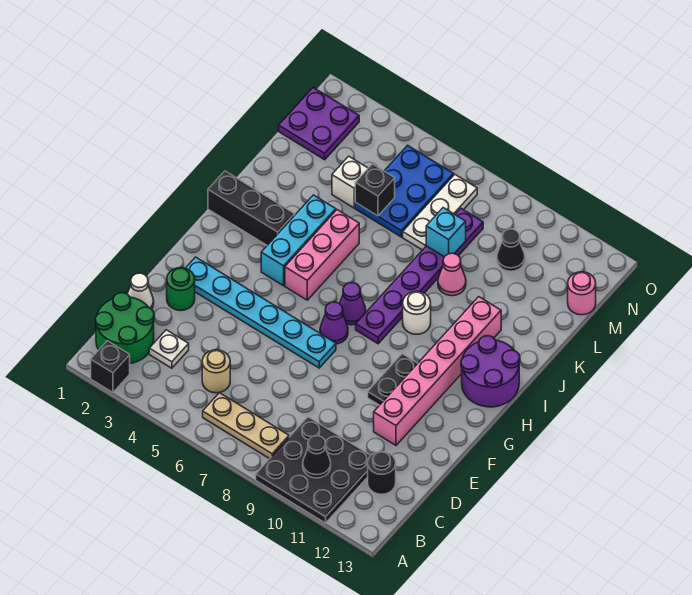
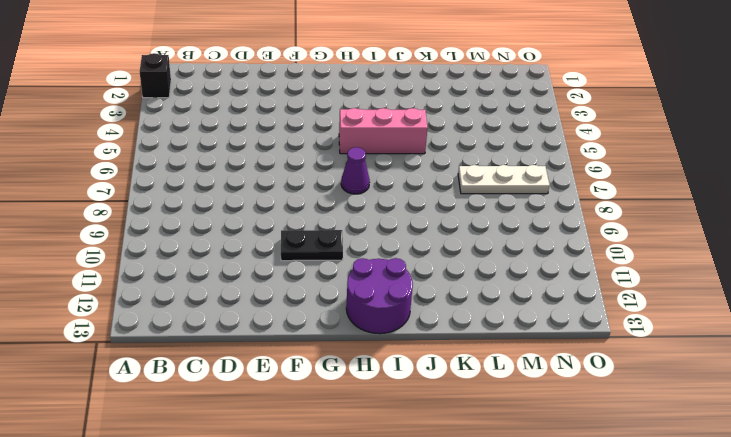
none -> black 3x3 plate [256,417,371,523]
none -> green 2x2 round brick [95,293,154,363]
none -> tan 1x3 plate [203,393,289,459]
none -> white 1x1 plate [149,330,189,368]

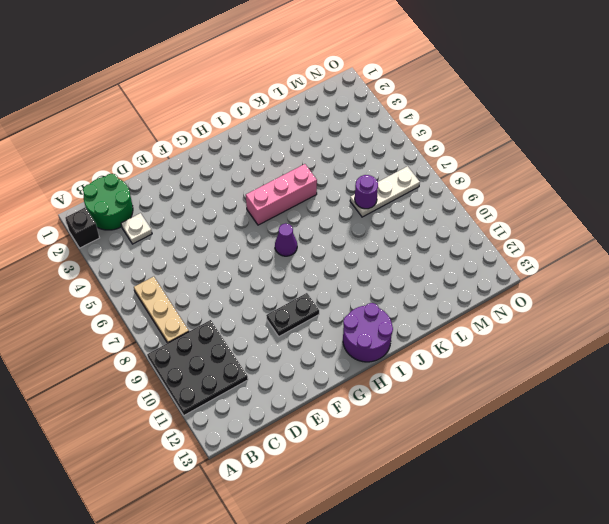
purple 1x1 round brick [355,175,378,209] -> none
none -> tan 1x1 round brick [202,350,230,393]
none -> black 1x1 round brick [368,451,396,494]
none -> white 1x1 cone [127,273,154,309]
none -> green 1x1 round brick [167,268,195,311]

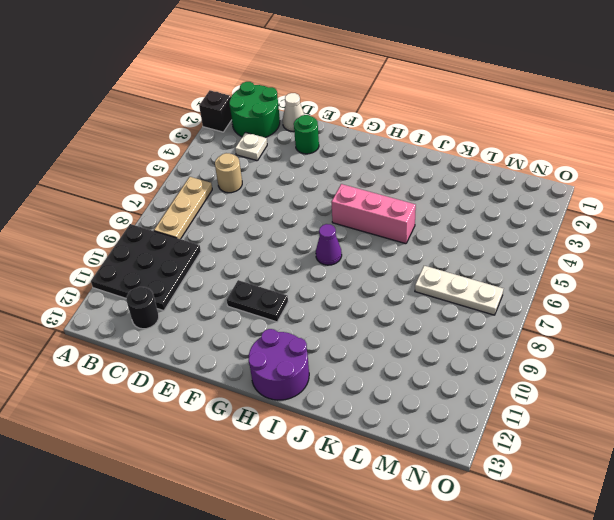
none -> pink 1x6 brick [374,297,501,445]
none -> cyan 1x6 plate [186,257,336,368]
none -> purple 1x1 cone [320,302,348,344]
none -> cyan 1x3 brick [261,195,336,286]

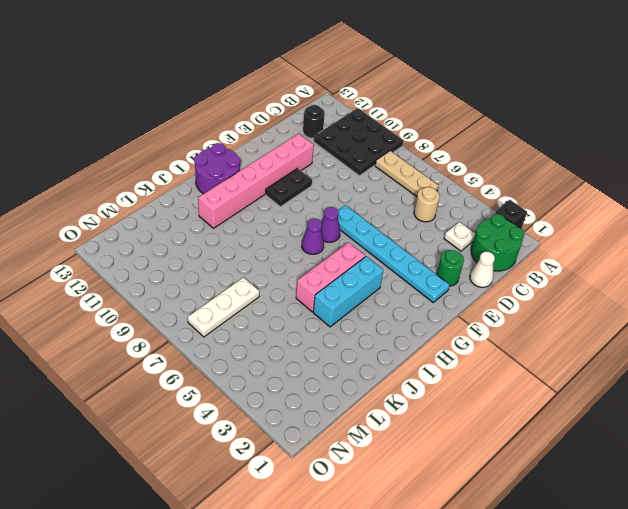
none -> purple 1x6 plate [356,208,483,344]
none -> black 1x3 brick [208,171,295,245]
none -> white 1x1 round brick [403,291,431,334]
none -> pink 1x1 cone [438,253,466,296]

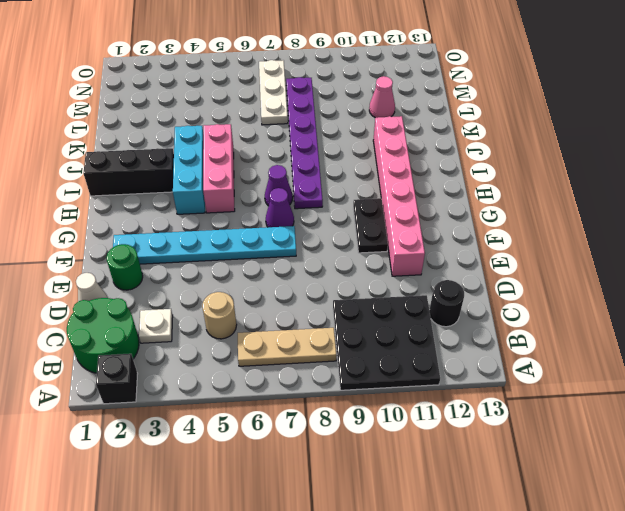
pink 1x1 cone [369,76,395,118] -> pink 1x1 cone moved to [438,253,466,296]
none -> purple 2x2 round brick [461,336,520,407]
none -> white 1x1 round brick [403,291,431,334]
none -> white 1x1 brick [332,156,368,208]
none -> blue 2x3 plate [355,145,454,237]

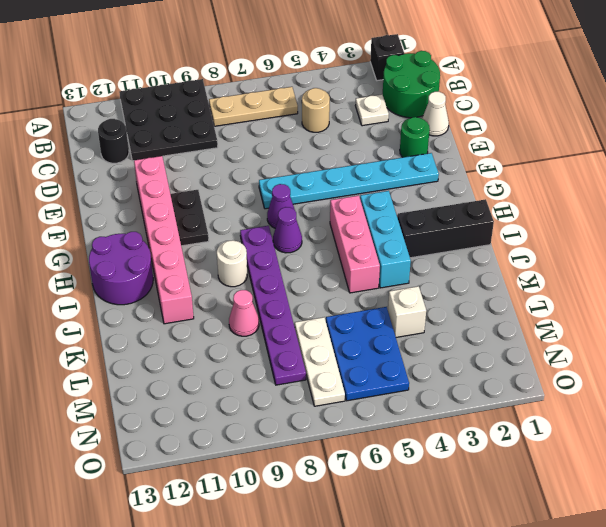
none -> purple 2x2 plate [279,87,359,160]
none -> black 1x1 cone [497,229,525,271]
none -> pink 1x1 round brick [568,272,596,315]
none -> black 1x1 cone [303,436,331,478]

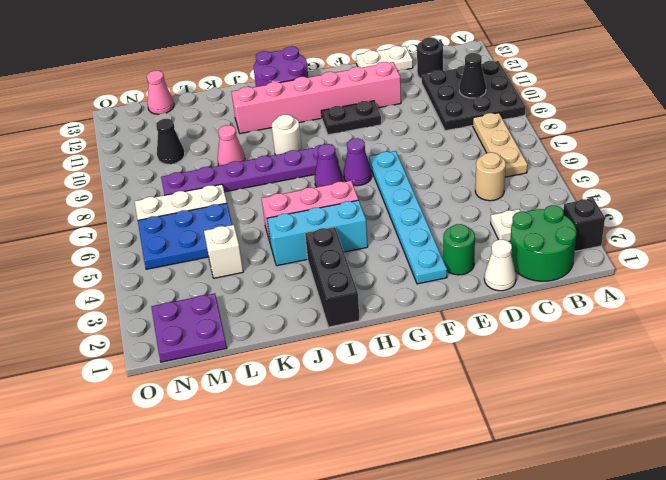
white 1x2 plate [356,46,413,71] -> none
pink 1x1 cone [147,71,174,114] -> pink 1x1 round brick [568,272,596,315]
none -> black 1x1 brick [355,164,395,216]
none -> cyan 1x1 brick [426,208,466,257]

